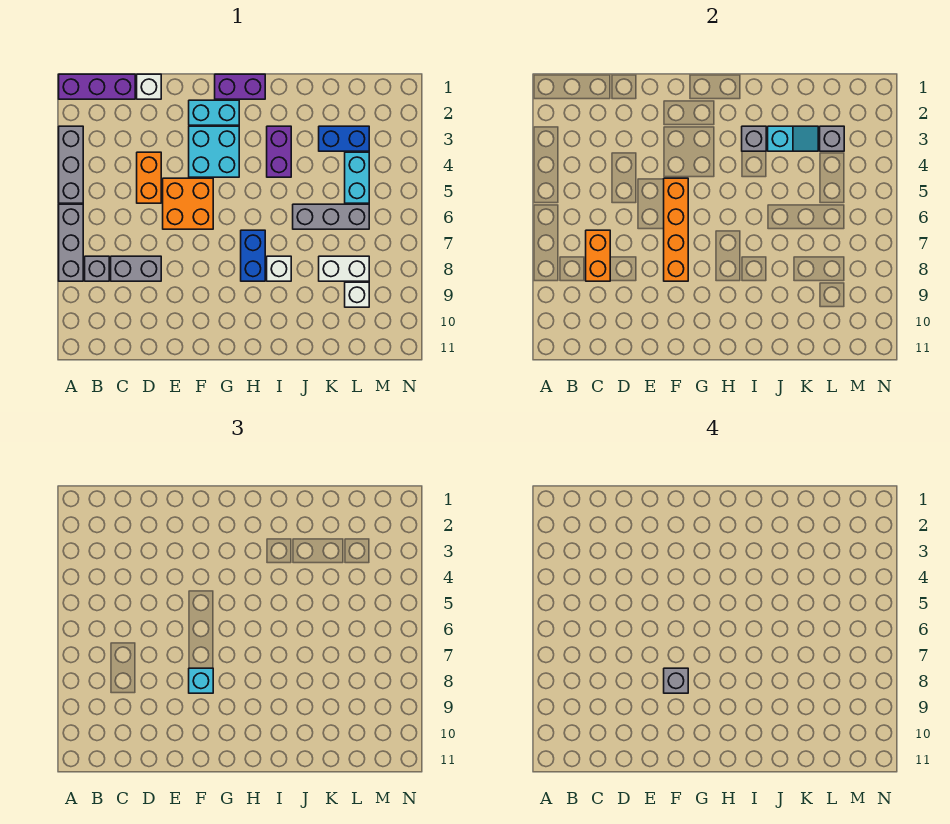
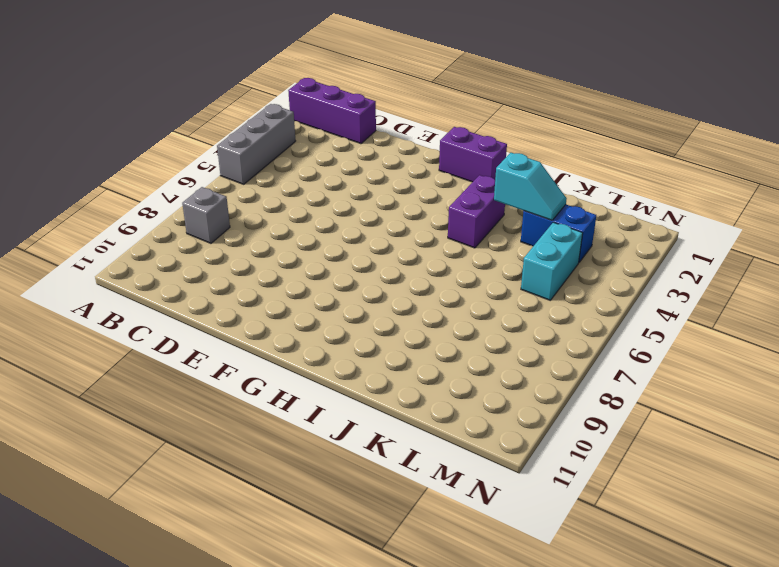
none -> grey 1x3 brick [59,204,83,281]
none -> grey 1x2 brick [111,256,161,281]
none -> white 1x1 brick [137,74,161,99]

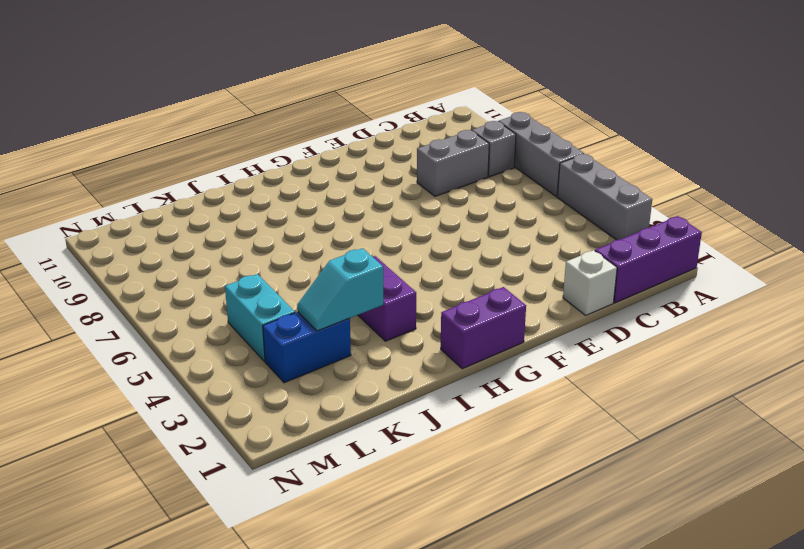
none -> orange 1x2 brick [137,152,161,203]
none -> orange 2x2 brick [163,178,213,229]
none -> cyan 1x2 brick [189,100,239,125]

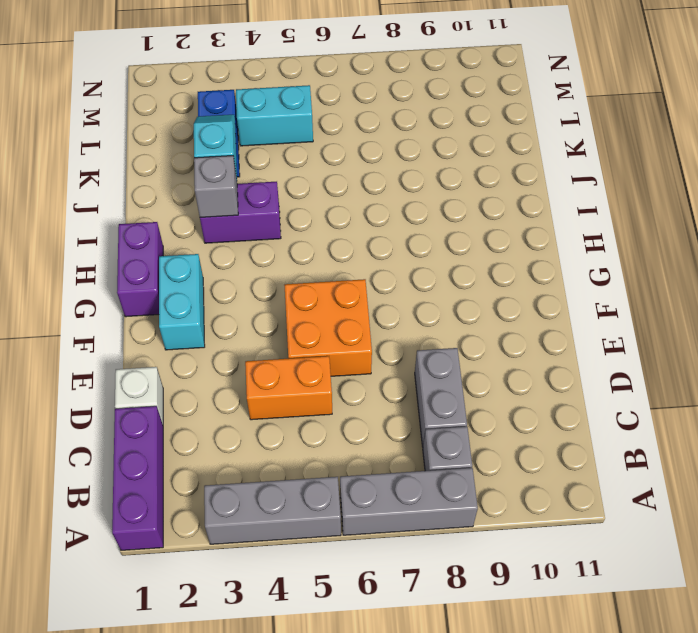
none -> cyan 2x2 brick [189,126,239,177]
none -> blue 1x2 brick [241,230,265,281]
none -> white 1x1 brick [267,256,291,281]

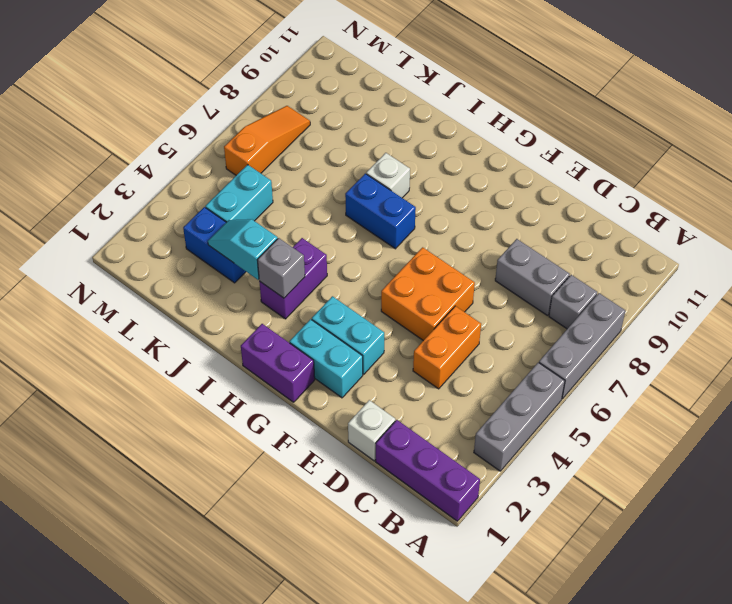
cyan 1x2 brick [312,296,384,374] -> cyan 2x2 brick [189,126,239,177]
blue 1x2 brick [345,174,416,249] -> blue 1x2 brick turned to [241,230,265,281]
orange 1x3 slope [224,106,310,175] -> none
none -> grey 1x3 brick [293,204,369,229]
none -> white 1x2 brick [319,256,369,281]
none -> white 1x1 brick [345,282,369,307]

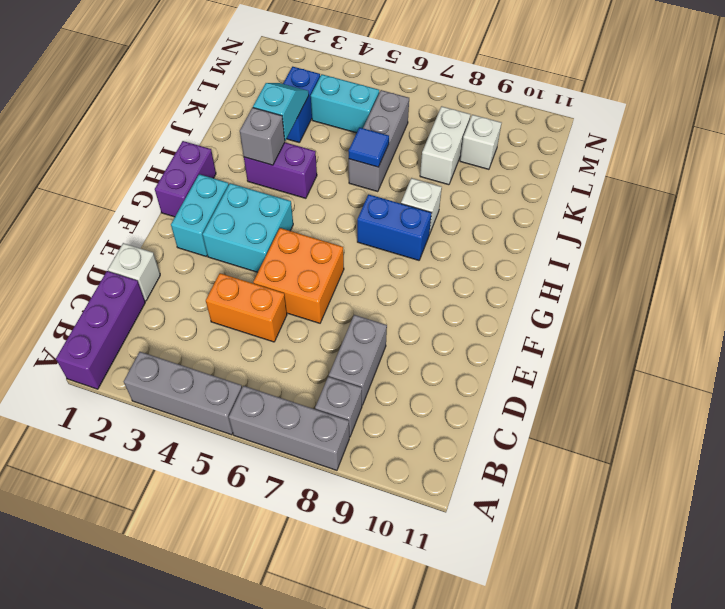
blue 1x1 tile [349,127,389,167] -> none
none -> orange 1x2 brick [586,230,610,281]
none -> orange 1x4 brick [664,178,688,281]
none -> grey 1x1 brick [820,126,844,151]

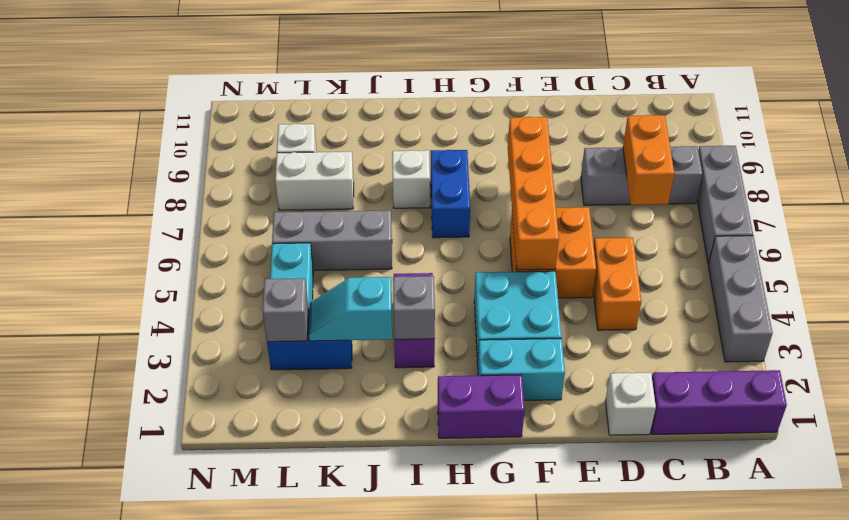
none -> cyan 1x1 brick [189,668,213,693]
none -> grey 1x1 brick [664,668,688,693]

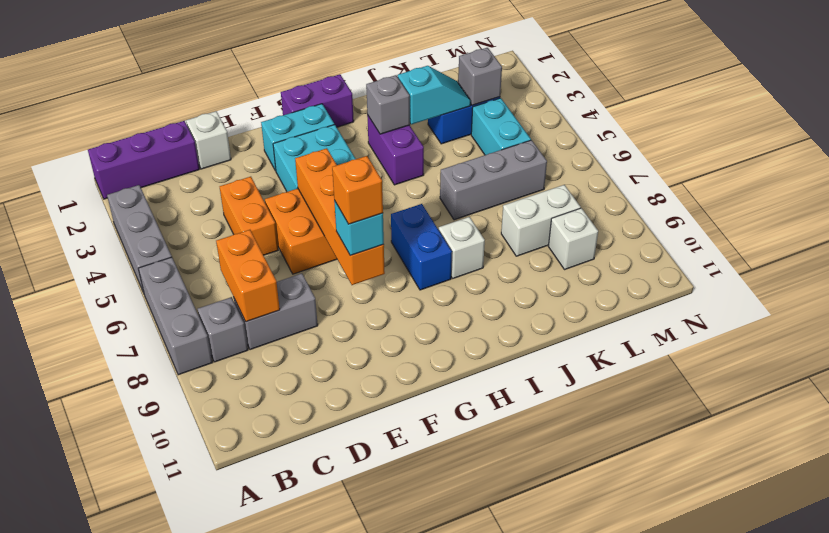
orange 1x1 brick [332,156,383,224] -> grey 1x1 brick [664,668,688,693]

